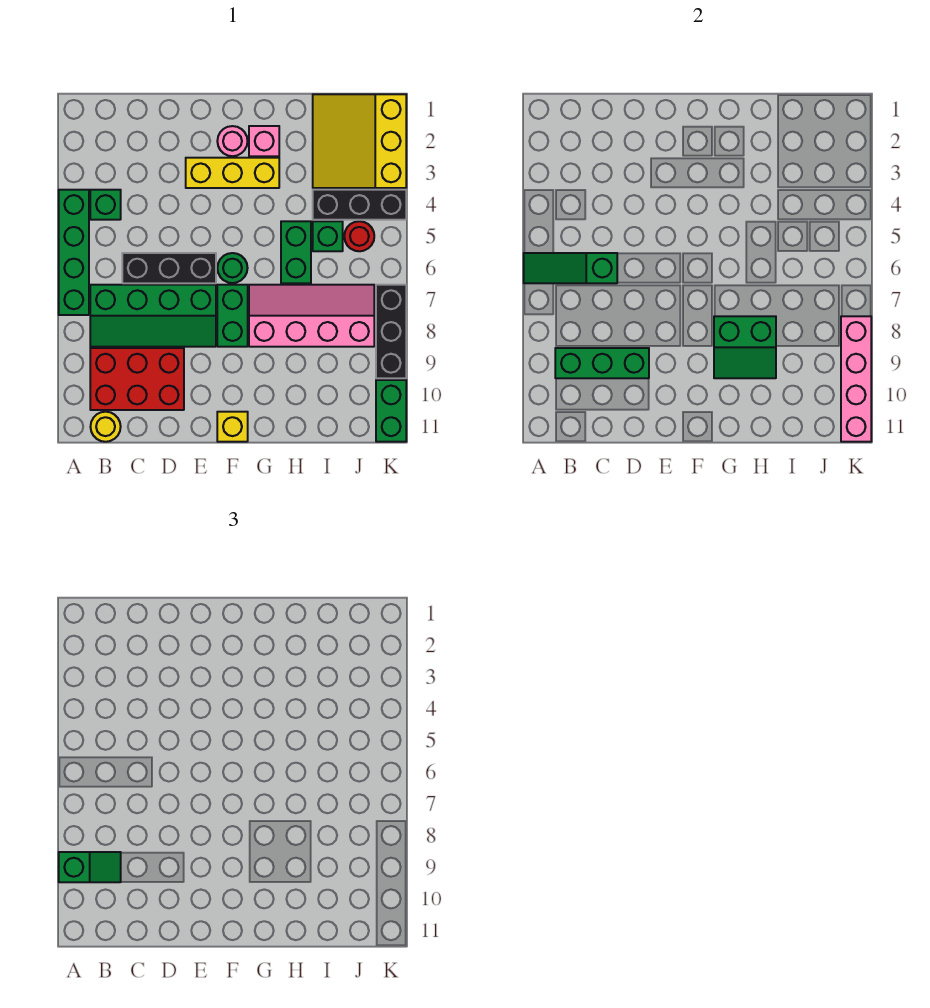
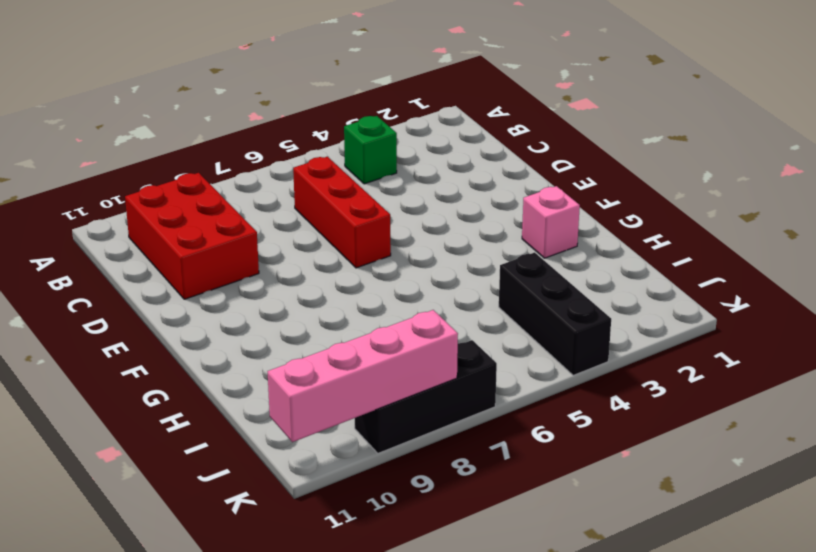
red 1x3 brick [293,157,391,268] -> black 1x3 brick [122,253,216,283]
none -> green 1x4 brick [59,190,89,315]
none -> green 2x4 slope [90,285,216,347]
none -> yellow 1x1 round brick [91,412,121,442]

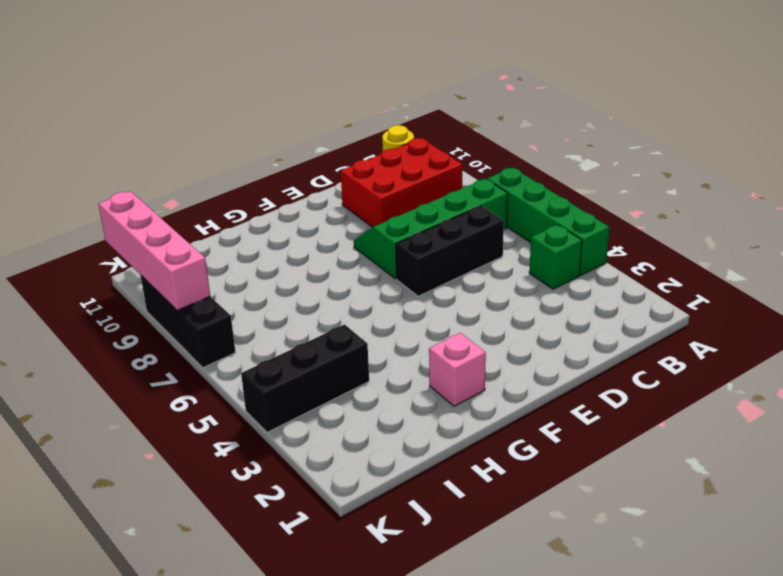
none -> yellow 1x3 brick [186,158,279,188]
none -> pink 1x1 round brick [217,126,248,156]
none -> green 1x1 round brick [217,253,248,283]

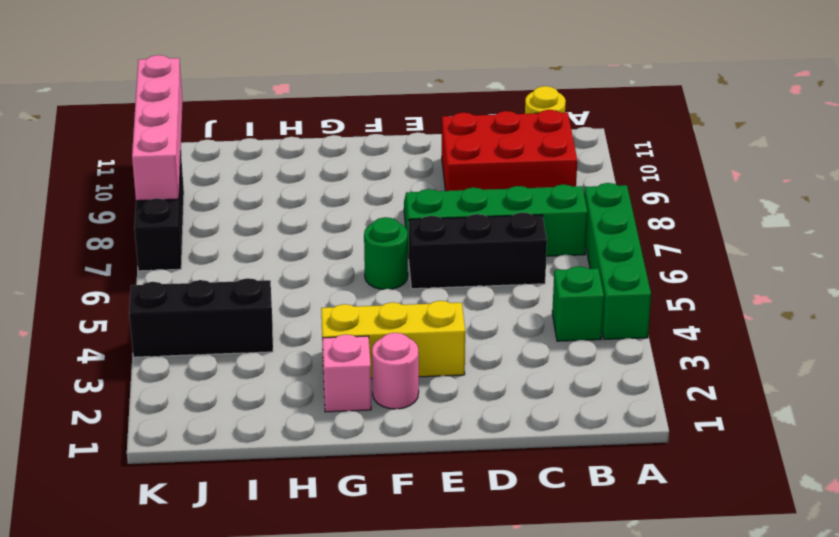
none -> green 1x2 brick [217,285,248,347]
none -> yellow 1x1 brick [217,412,248,442]
none -> pink 2x4 slope [249,285,374,347]

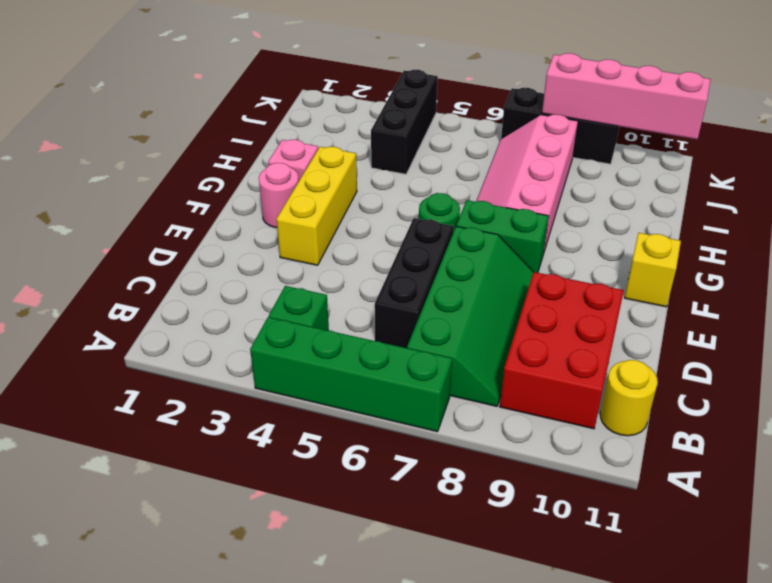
none -> green 1x2 brick [281,221,311,283]
none -> yellow 3x3 slope [313,94,406,188]
none -> green 1x1 brick [313,221,343,251]

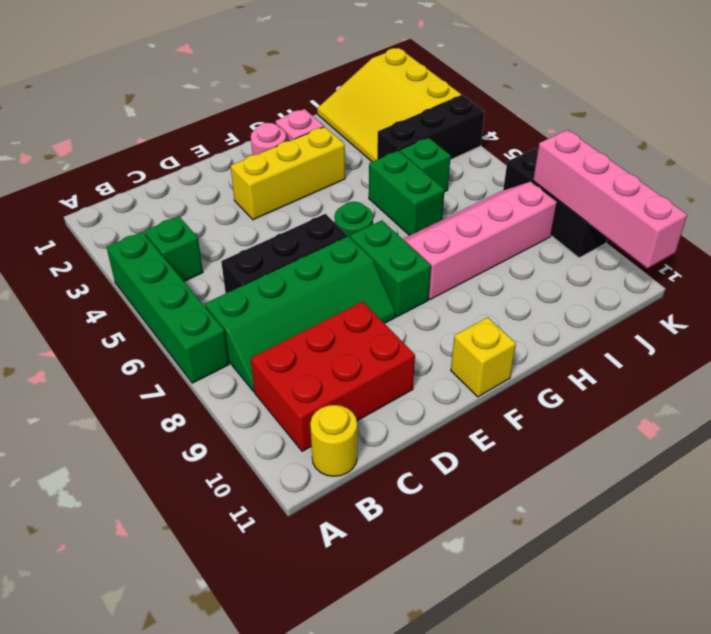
none -> red 1x1 round brick [344,221,374,251]
none -> green 1x2 brick [376,380,406,442]
none -> green 1x3 slope [524,253,617,283]

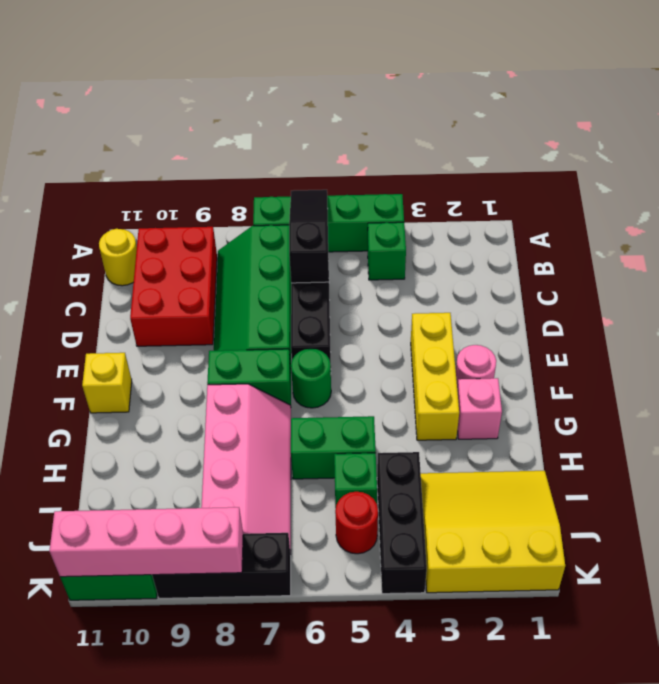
black 1x3 slope [289,190,329,283] -> green 1x3 slope [524,253,617,283]
none -> green 1x3 brick [555,348,649,378]
none -> green 2x2 slope [714,316,776,378]
none -> green 1x2 slope [59,852,121,882]

